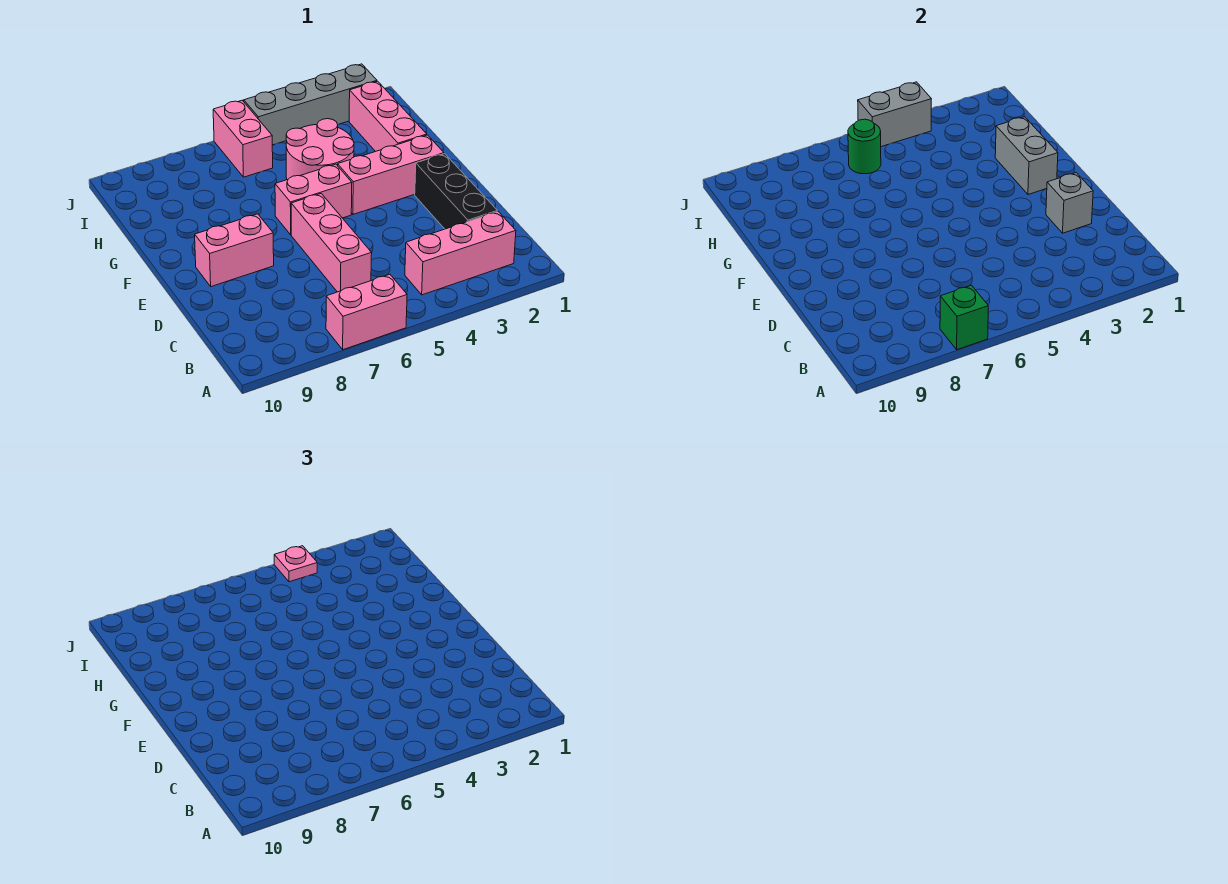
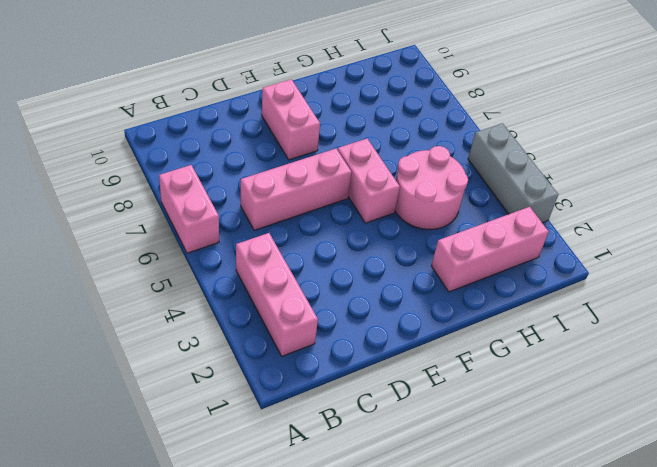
grey 1x3 brick [468,123,558,223] -> grey 1x4 brick [244,64,377,145]
none -> black 1x3 brick [415,154,497,229]
none -> pink 1x3 brick [338,135,444,214]
none -> pink 1x2 brick [213,101,273,177]

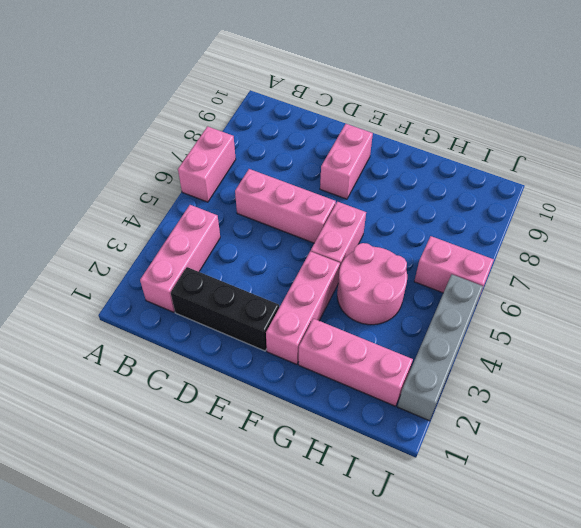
none -> green 1x1 brick [940,285,988,350]
none -> grey 1x1 brick [1046,173,1093,233]
none -> grey 1x2 brick [995,117,1058,194]

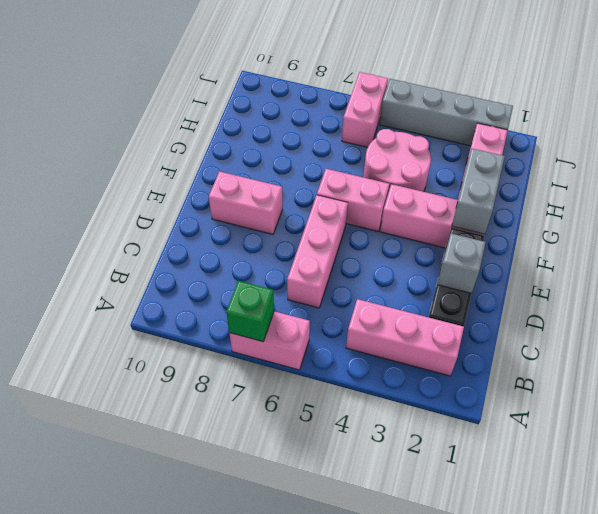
none -> green 1x1 round brick [848,119,881,174]
none -> grey 1x2 brick [858,82,931,147]
none -> pink 1x1 plate [274,546,317,582]

